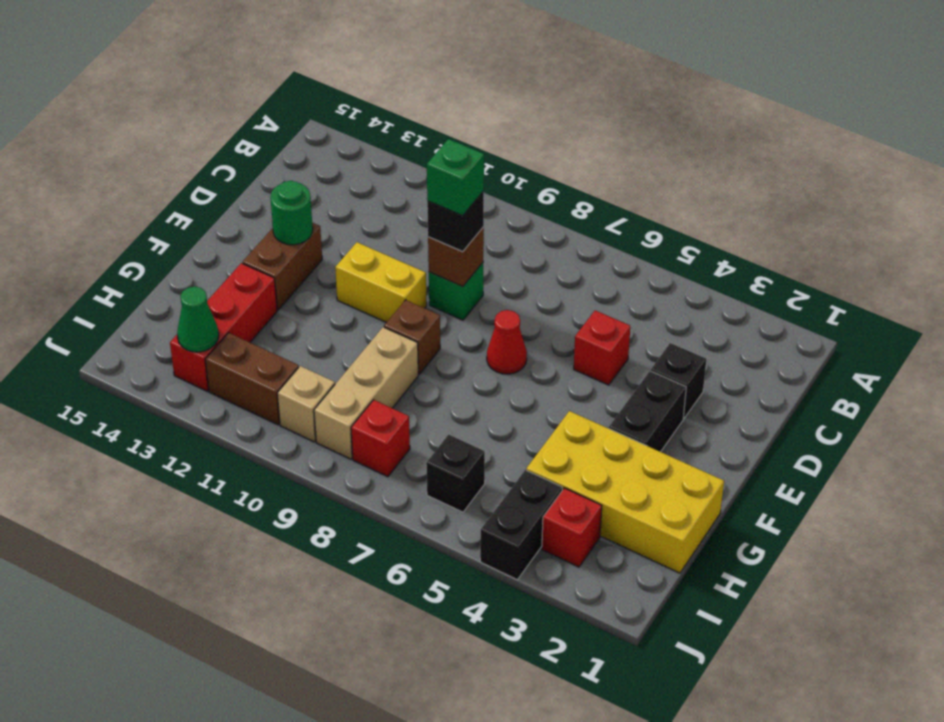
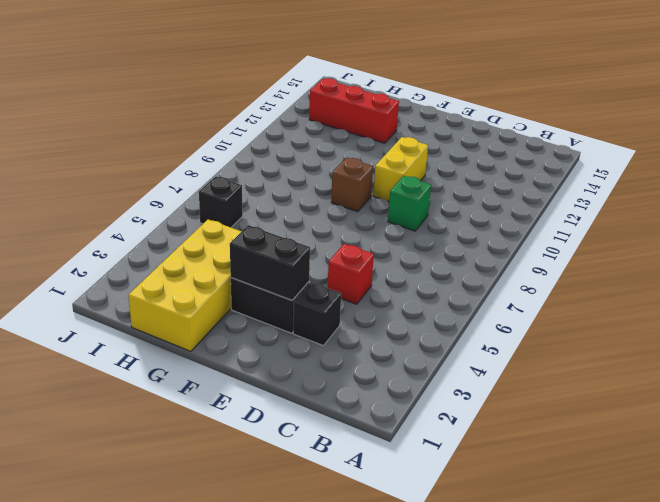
black 1x2 brick [230,225,310,300] -> black 1x2 brick moved to [480,470,562,580]
none -> red 1x1 cone [487,310,527,374]
none -> brown 1x2 brick [242,223,322,310]
none -> tan 1x3 brick [314,327,418,459]

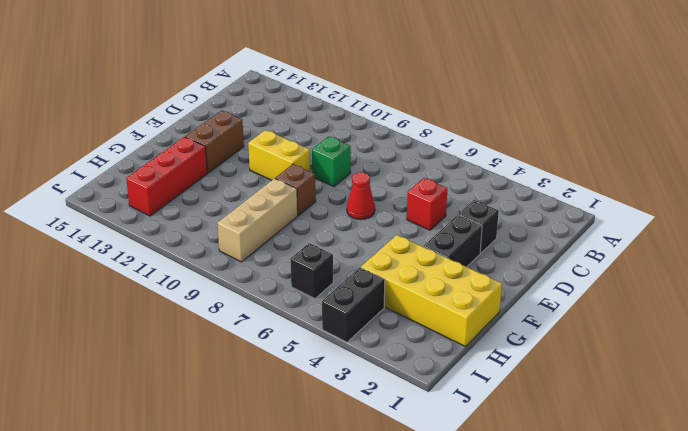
none -> red 1x1 brick [542,488,602,567]
none -> red 1x1 brick [351,400,410,477]
none -> tan 1x1 brick [277,366,335,442]

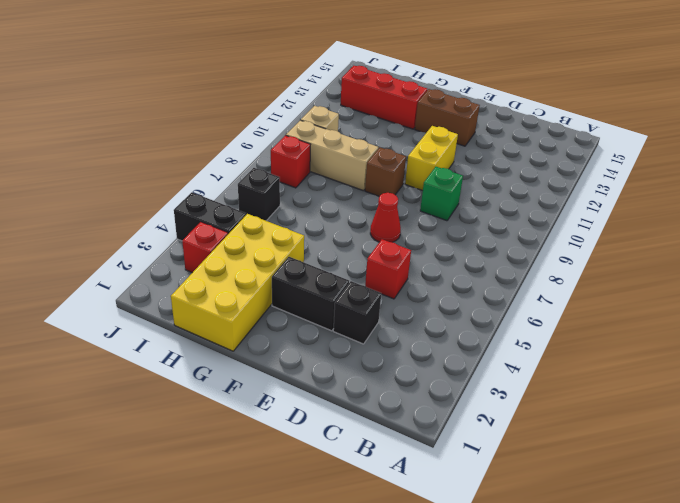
none -> brown 1x2 brick [205,333,299,425]
none -> brown 1x1 brick [428,227,484,287]
none -> green 1x1 round brick [270,181,313,245]

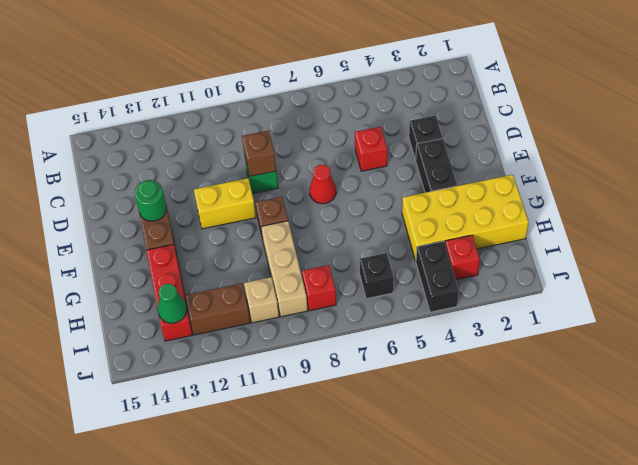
none -> black 1x1 brick [427,191,484,252]
none -> green 1x1 brick [427,139,484,216]

